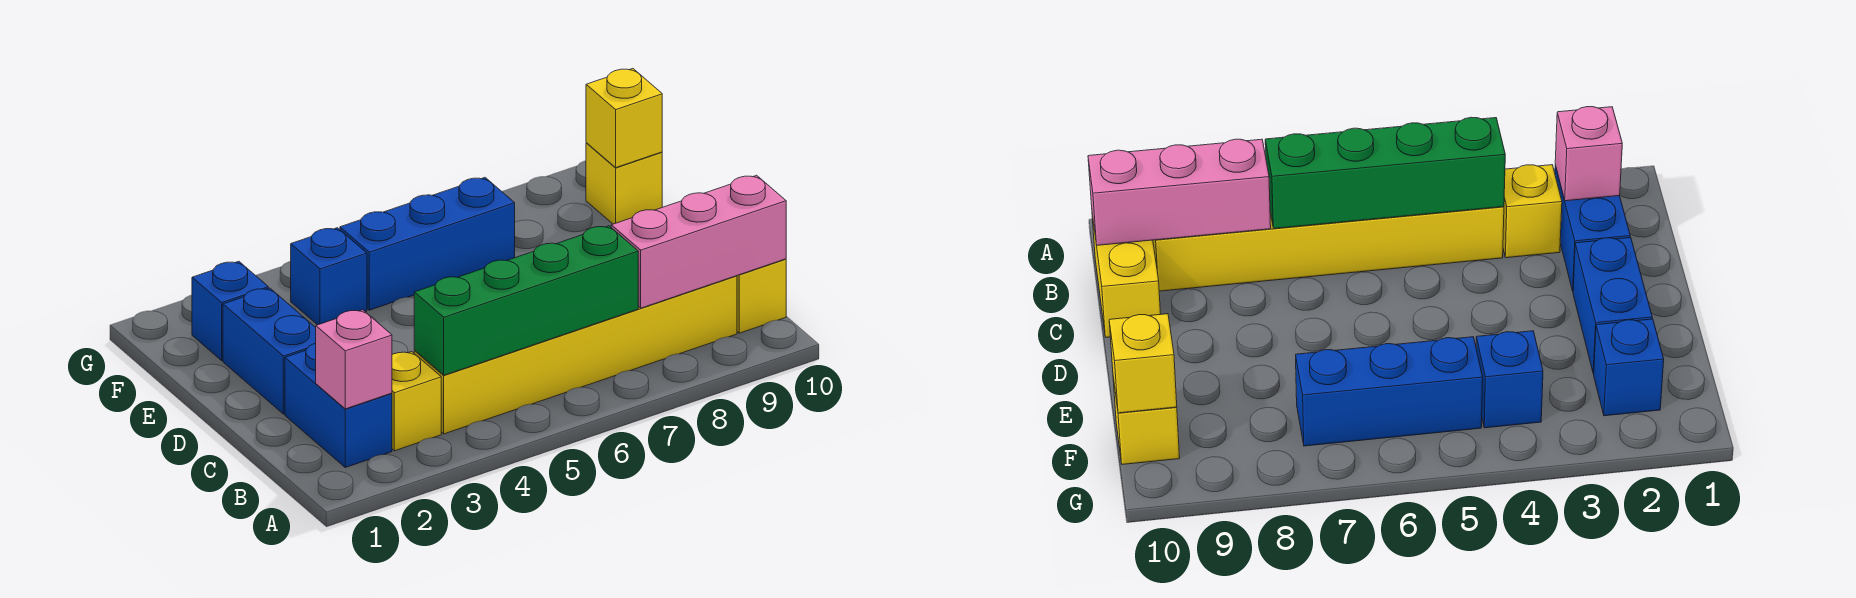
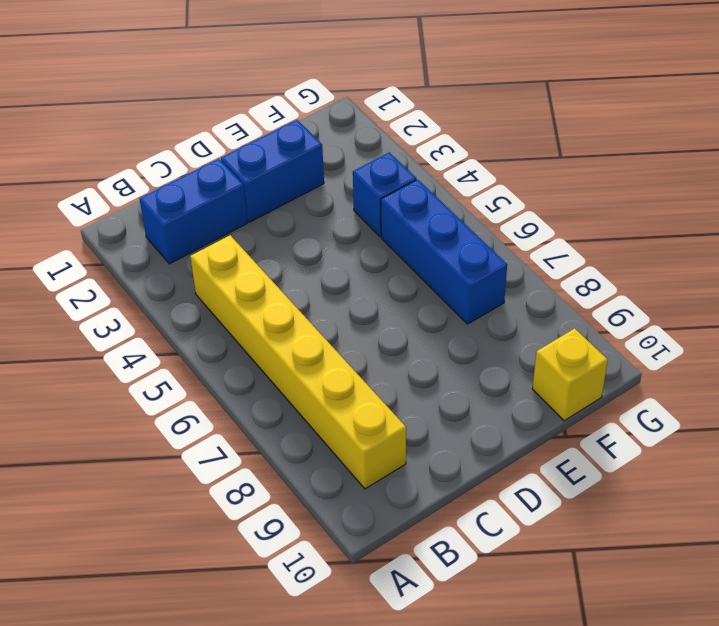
none -> yellow 1x1 brick [392,352,441,451]
none -> yellow 1x2 brick [737,259,786,333]
none -> blue 1x1 brick [192,261,268,360]

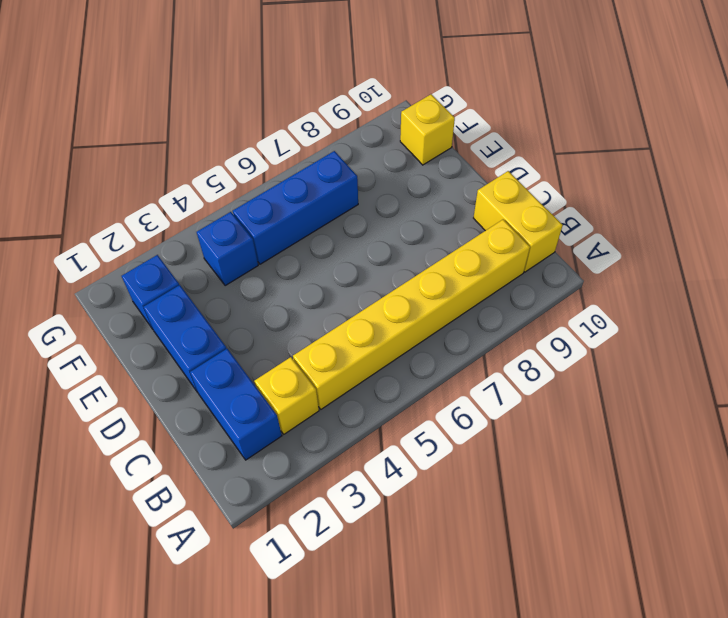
none -> pink 1x1 brick [316,310,392,409]
none -> green 1x4 brick [414,226,638,375]
none -> pink 1x3 brick [611,175,786,308]

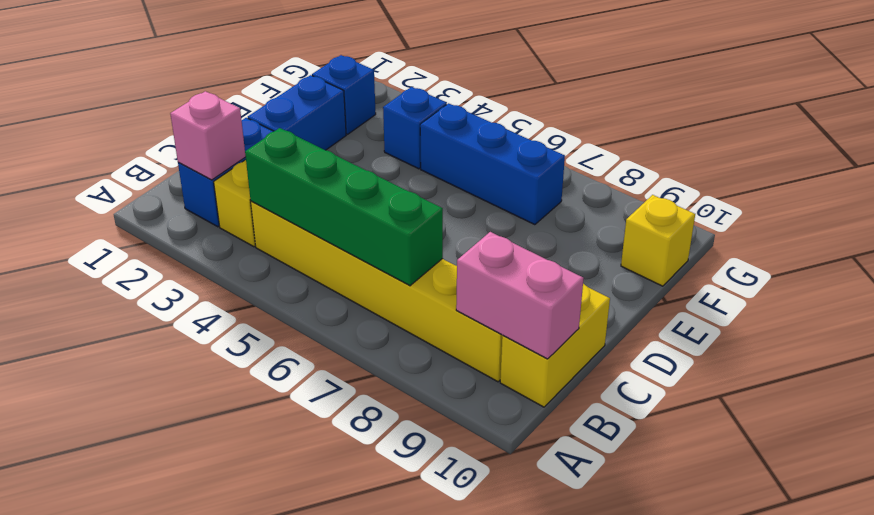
pink 1x2 brick [456,232,584,359] -> pink 1x3 brick [611,175,786,308]
none -> yellow 1x1 brick [586,69,662,168]

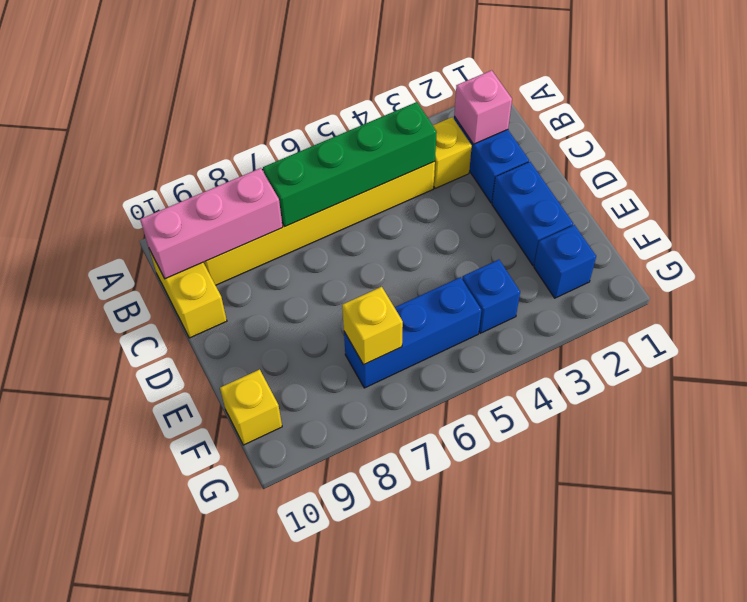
yellow 1x1 brick [342,287,403,365] -> yellow 1x1 brick moved to [586,69,662,168]

